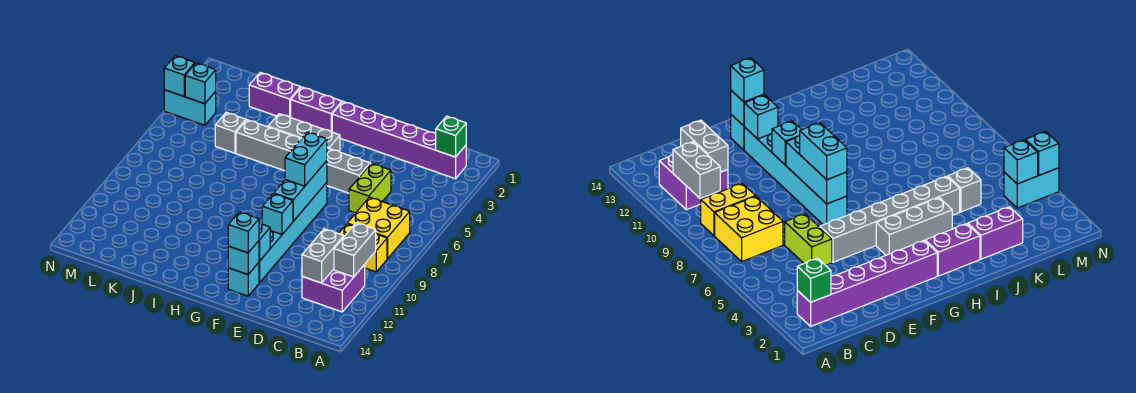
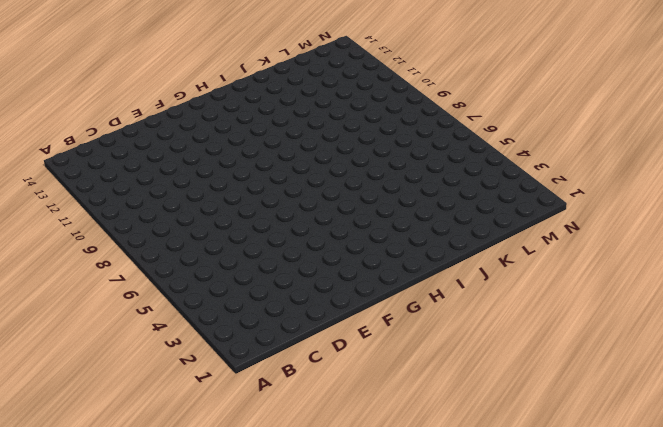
none -> purple 1x6 brick [332,102,466,179]
none -> yellow 2x2 brick [347,197,410,259]
none -> yellow 1x2 brick [338,224,387,272]

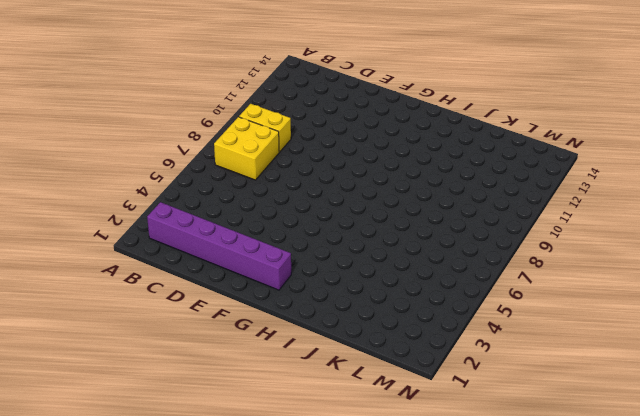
none -> purple 2x2 brick [302,265,365,312]
none -> lime 1x2 brick [349,163,391,213]
none -> grey 1x6 brick [236,120,370,193]

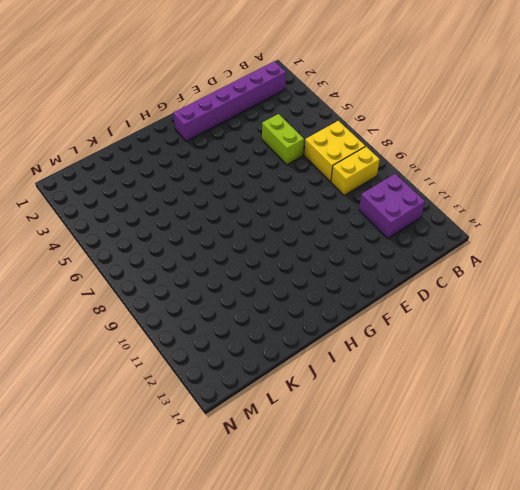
none -> grey 1x6 brick [236,120,370,193]
none -> cyan 1x6 brick [259,182,327,283]
none -> cyan 1x1 brick [228,263,259,296]

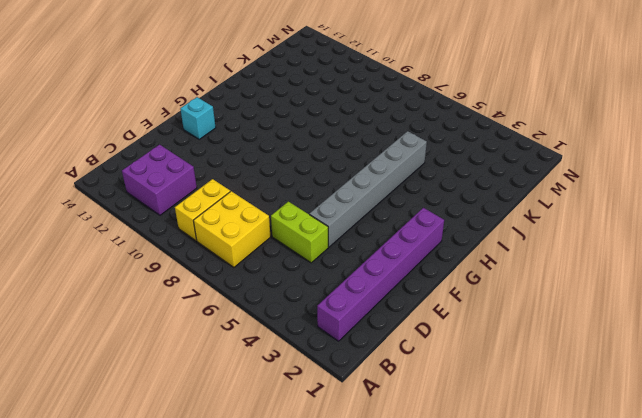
none -> cyan 1x6 brick [259,182,327,283]
none -> grey 1x3 brick [268,114,340,152]
none -> purple 1x2 brick [291,87,342,132]

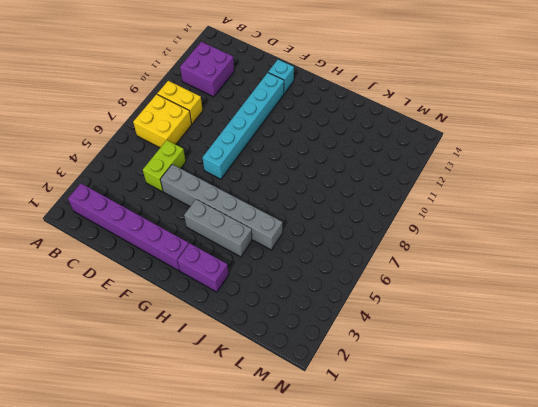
none -> purple 1x2 brick [249,72,300,117]
none -> grey 1x1 brick [215,112,246,153]
none -> cyan 1x2 brick [164,90,216,125]

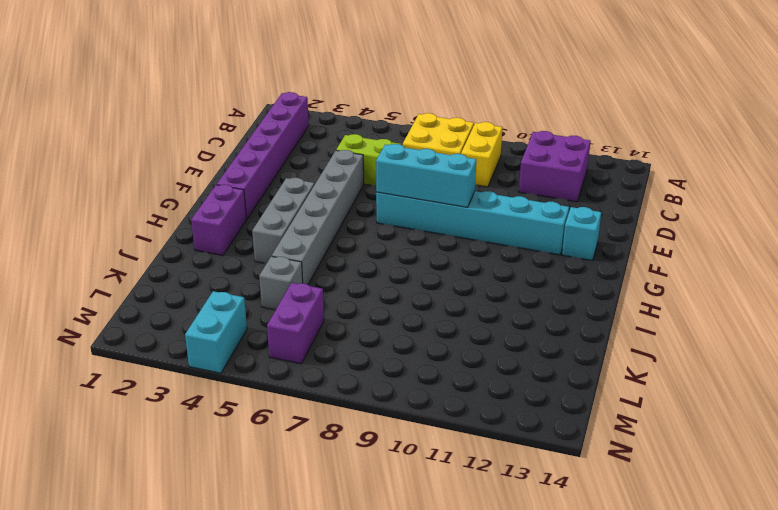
purple 1x2 brick [267,283,324,364] -> purple 1x2 brick moved to [249,72,300,117]
none -> green 1x1 brick [436,116,466,157]
none -> grey 1x2 brick [334,223,376,277]
none -> grey 1x2 brick [302,229,344,283]

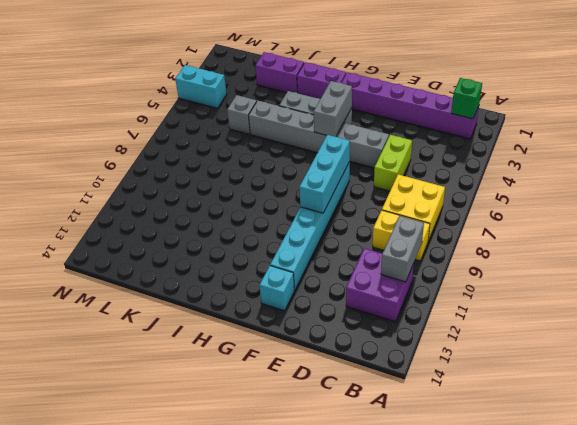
grey 1x2 brick [314,81,352,137] -> grey 1x2 brick moved to [302,229,344,283]
none -> cyan 1x1 brick [262,194,293,234]
none -> cyan 1x1 brick [259,223,270,261]
none -> cyan 1x1 brick [228,241,259,274]

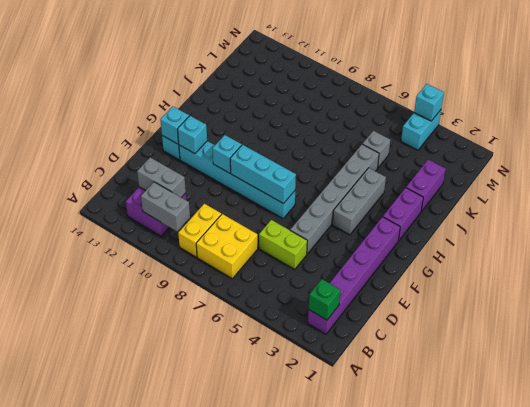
none -> cyan 1x1 brick [185,63,216,104]
none -> cyan 1x2 brick [285,132,327,186]
none -> cyan 1x1 brick [228,212,259,253]

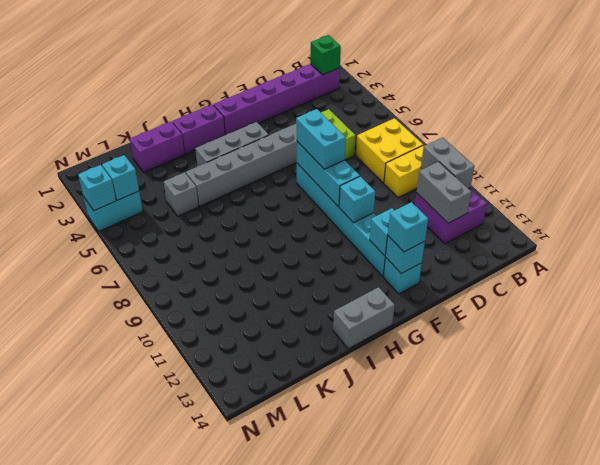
grey 1x2 brick [333,287,395,349] -> none

